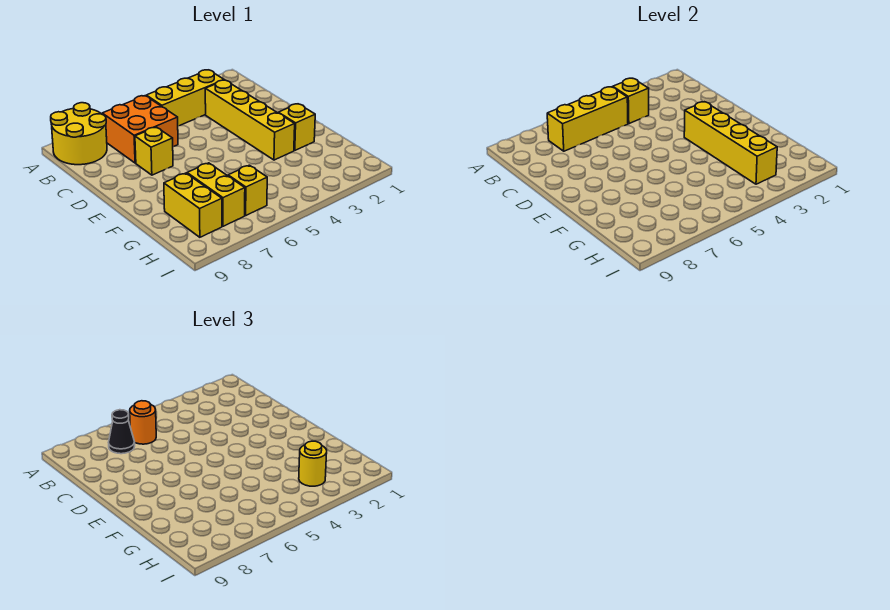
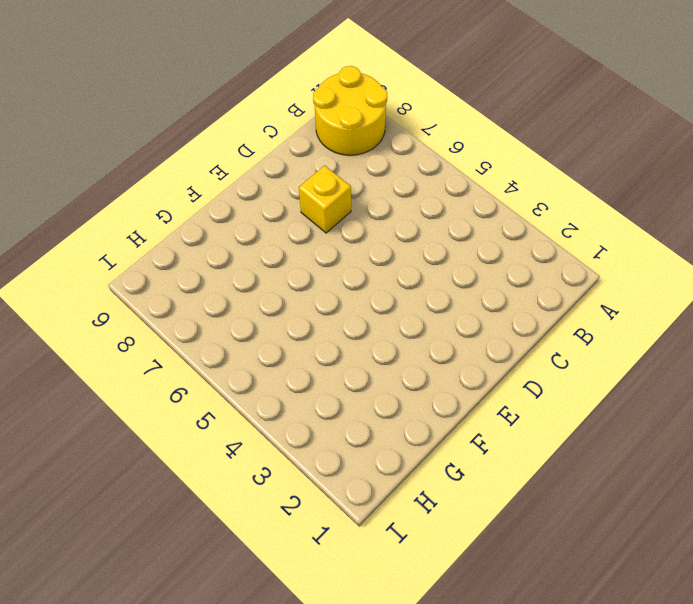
none -> yellow 1x3 brick [146,70,224,126]
none -> orange 2x2 brick [102,96,178,163]
none -> yellow 1x4 brick [205,80,295,160]

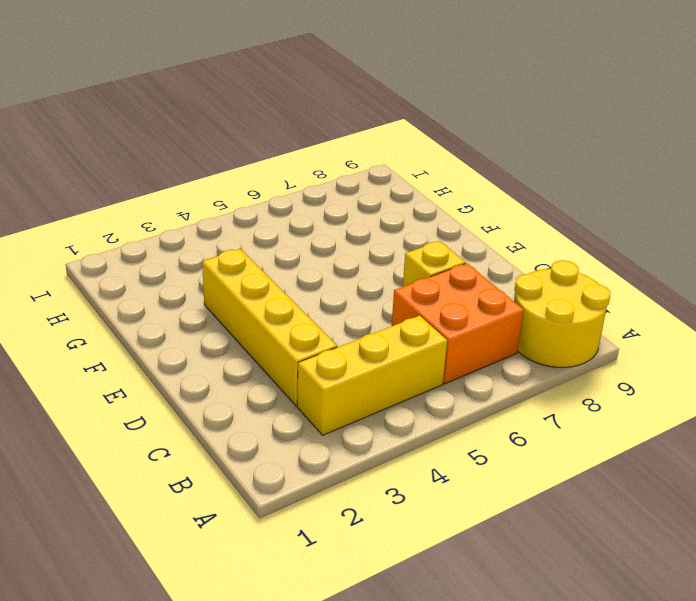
none -> yellow 1x1 brick [279,104,315,150]
none -> yellow 1x2 brick [187,163,245,226]
none -> yellow 1x2 brick [164,173,222,237]

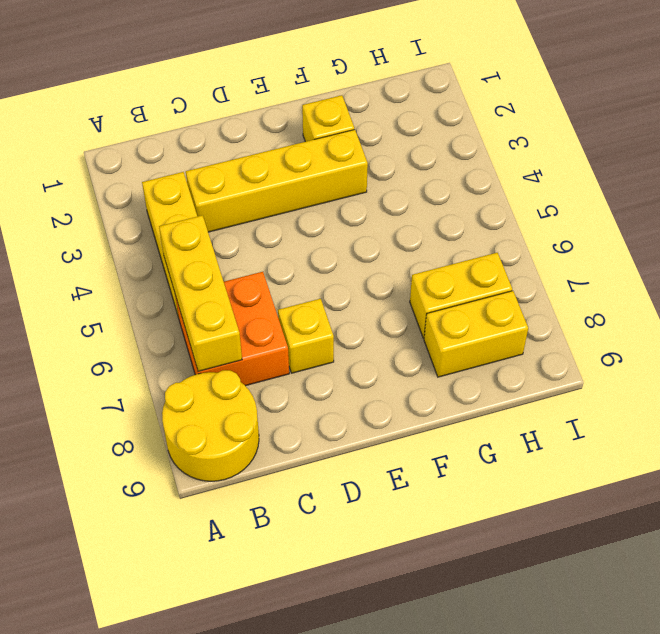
none -> yellow 1x1 brick [228,165,267,215]
none -> yellow 1x1 brick [613,78,649,124]
none -> yellow 1x4 brick [684,102,777,184]

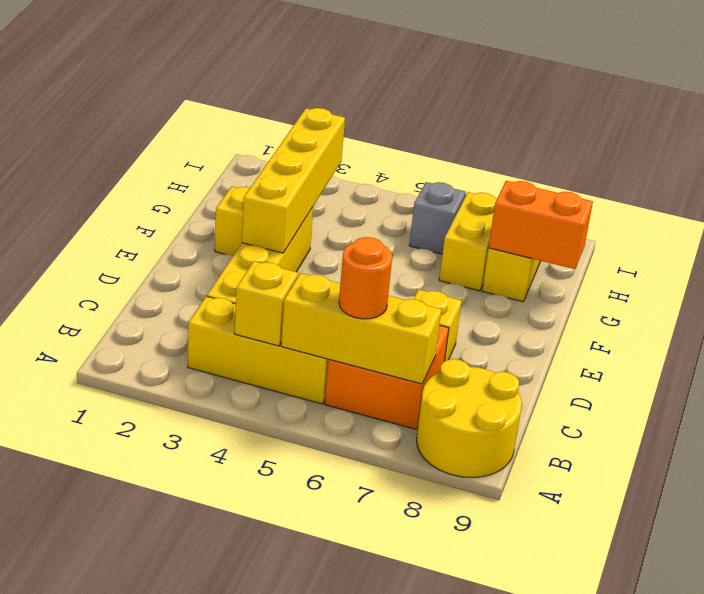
orange 1x2 brick [489,181,593,269] -> none
grey 1x1 brick [409,182,466,254] -> yellow 1x1 brick [228,165,267,215]
none -> black 1x1 cone [109,410,135,454]
none -> yellow 1x1 round brick [299,441,327,486]

